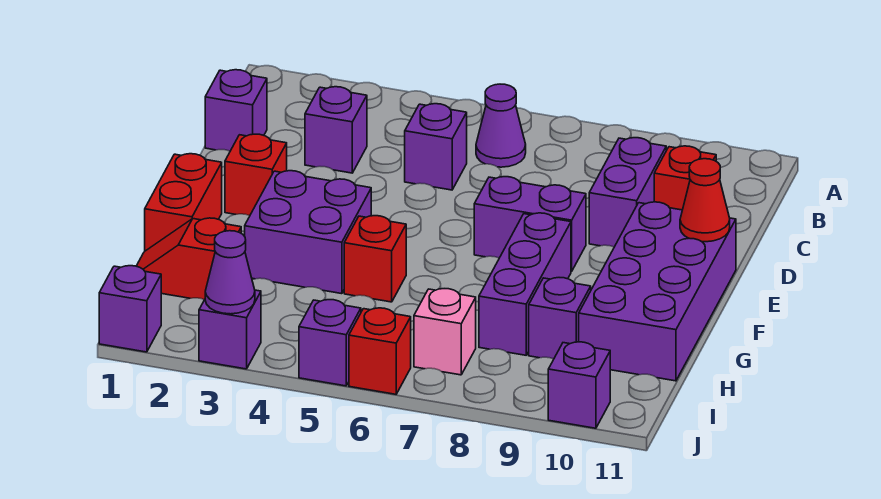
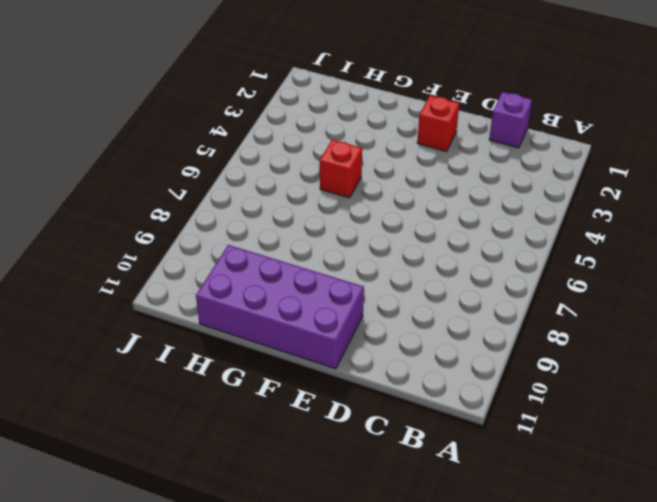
none -> purple 1x1 cone [476,84,526,167]
none -> purple 1x1 brick [305,87,367,173]
none -> purple 1x1 brick [405,104,467,190]

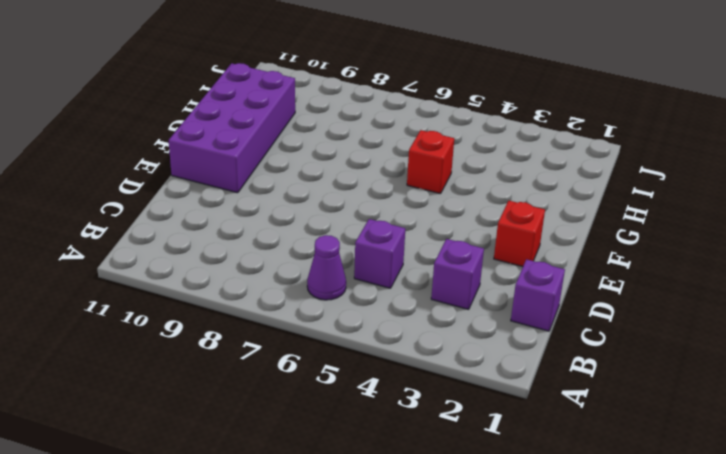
none -> purple 1x2 brick [589,138,666,247]
none -> red 1x1 brick [654,146,716,210]
none -> purple 1x2 brick [474,177,586,271]

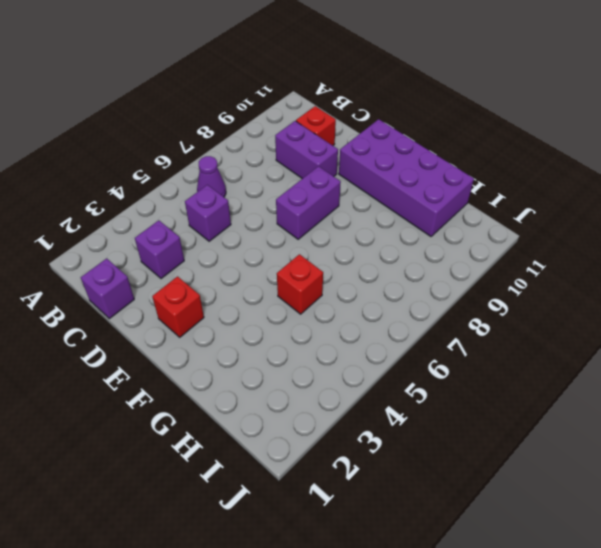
none -> red 1x2 brick [145,154,222,251]
none -> purple 2x2 brick [245,171,371,294]
none -> purple 1x3 brick [479,213,571,355]

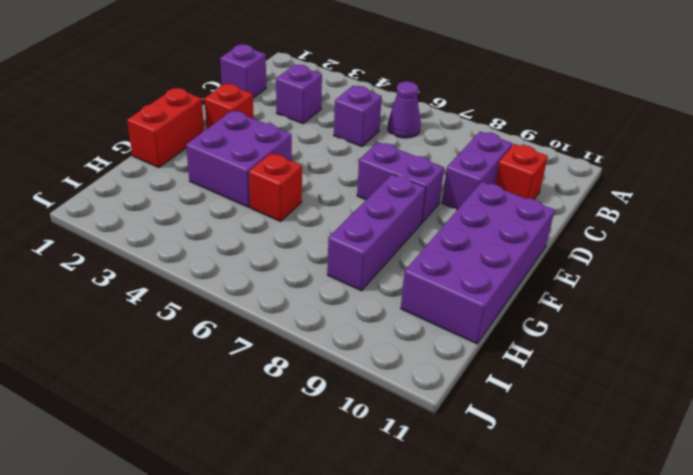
none -> red 1x2 slope [137,218,241,300]
none -> purple 1x1 brick [529,278,591,359]
none -> pink 1x1 brick [414,289,476,375]

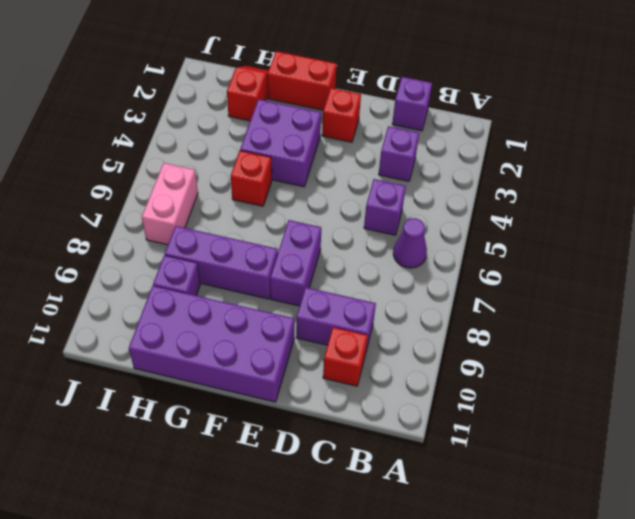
pink 1x2 brick [142,163,198,245] -> pink 1x1 brick [414,289,476,375]
none -> purple 1x1 brick [99,266,161,352]
none -> purple 1x1 brick [199,290,261,369]
none -> purple 1x1 brick [299,300,361,386]

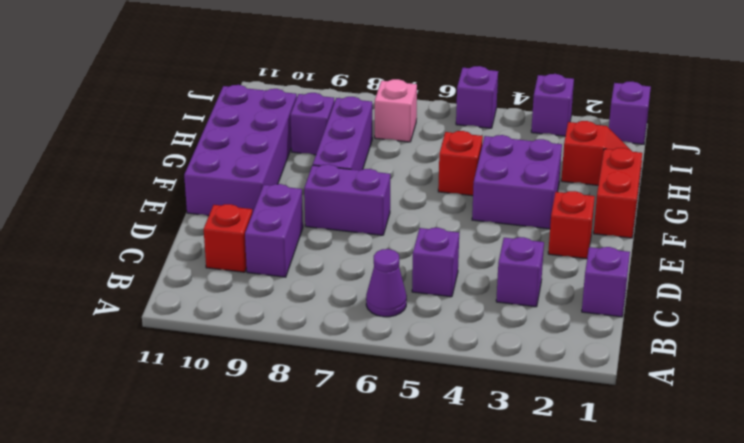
none -> red 1x1 brick [349,308,411,394]
none -> purple 1x1 brick [548,342,610,428]
none -> red 1x1 cone [680,159,730,242]

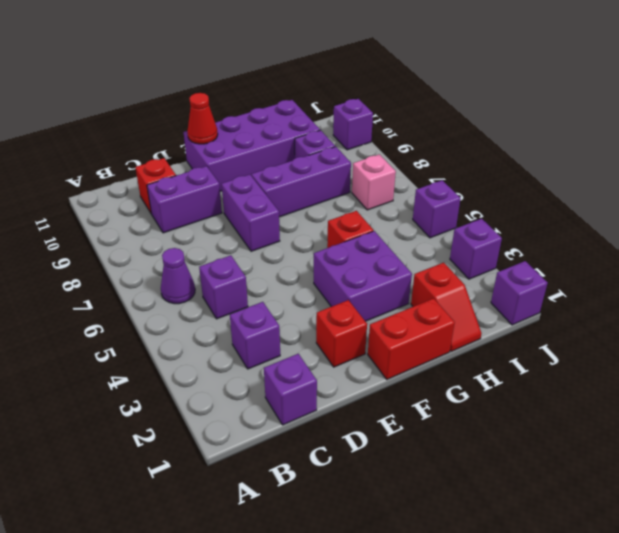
none -> red 1x1 brick [349,308,411,394]
none -> purple 1x1 cone [205,231,255,314]

